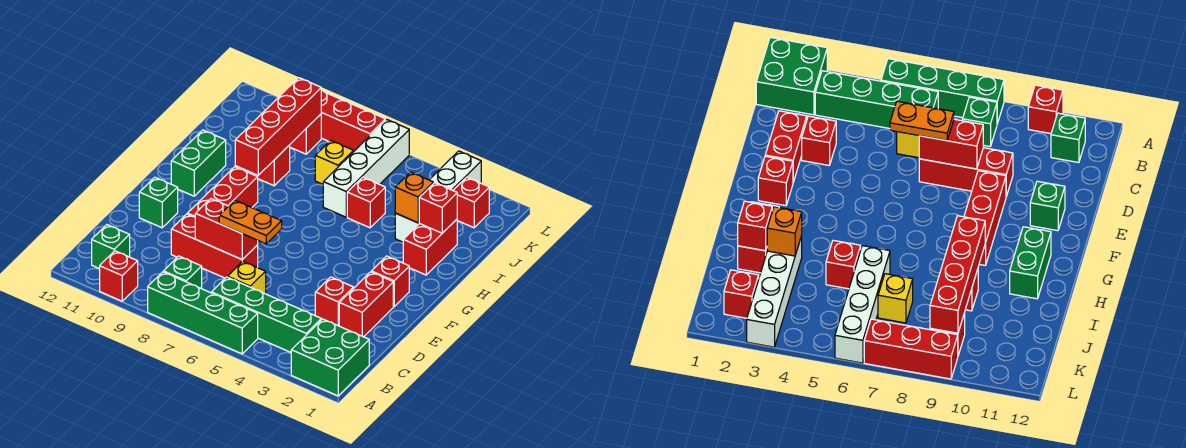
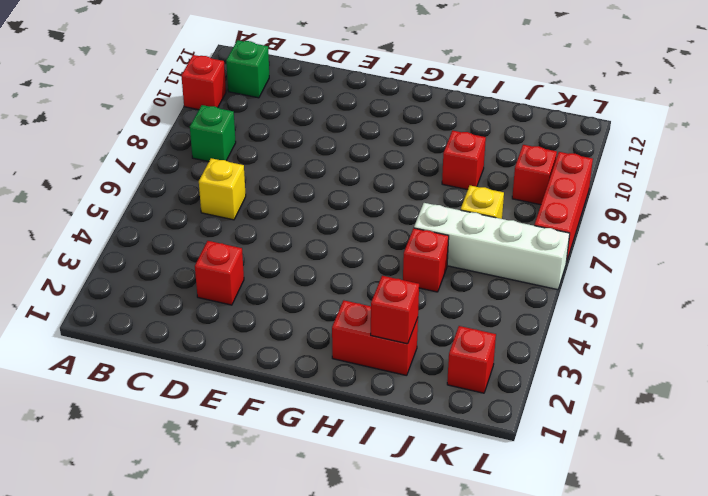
none -> green 2x2 brick [291,319,369,396]
none -> green 1x4 brick [148,272,258,354]
none -> green 1x4 brick [211,277,322,352]

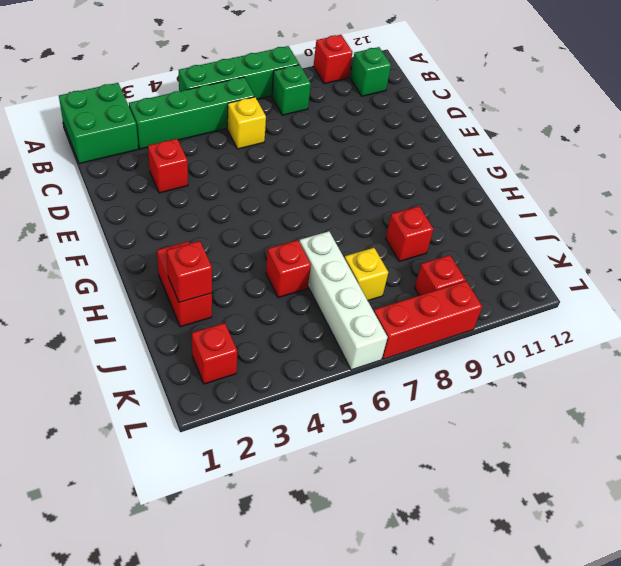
none -> red 1x2 brick [339,272,393,337]
none -> red 1x3 brick [171,214,258,278]
none -> red 1x3 brick [187,167,258,217]

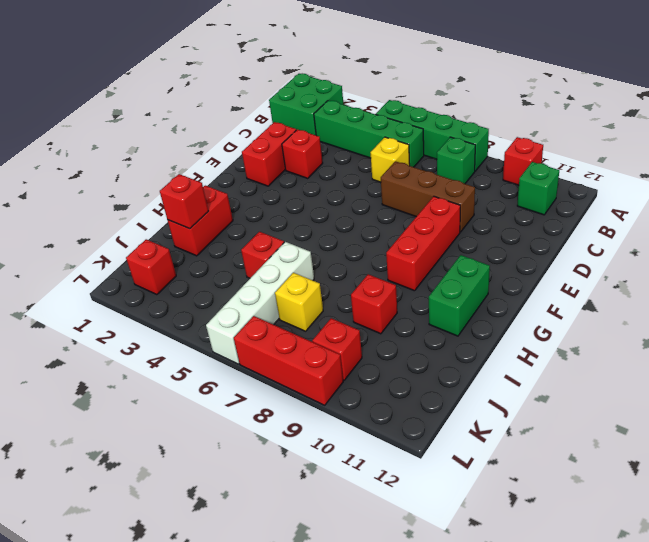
brown 1x3 brick [381,161,475,232] -> red 1x3 brick [171,214,258,278]
none -> green 1x1 brick [139,177,178,228]
none -> red 1x1 brick [371,256,409,306]
none -> white 1x4 brick [395,151,481,242]

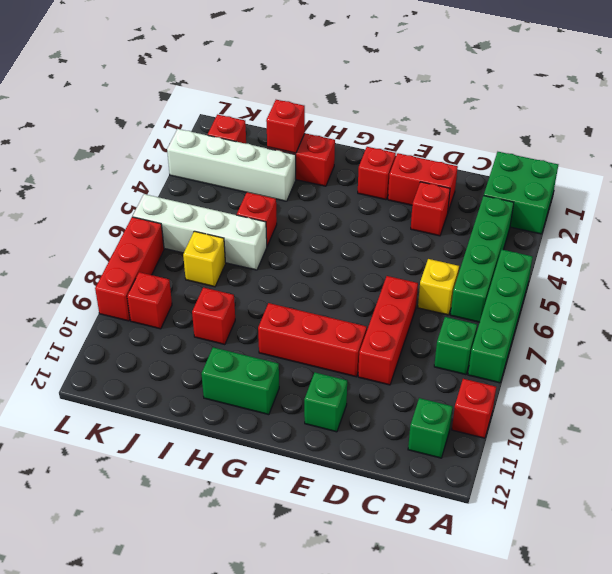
none -> red 1x2 brick [195,199,258,259]
none -> red 1x4 brick [235,78,321,175]
none -> orange 1x1 brick [395,172,433,223]

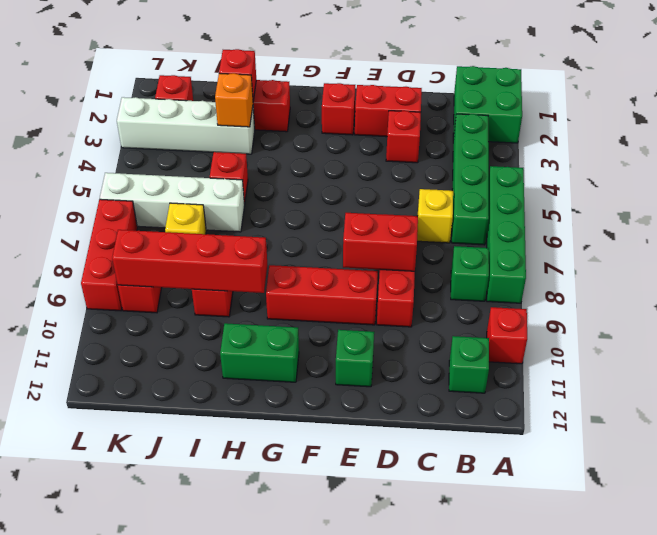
red 1x2 brick [343,213,418,271] -> red 1x2 brick turned to [195,199,258,259]
none -> orange 1x2 plate [219,200,282,244]

